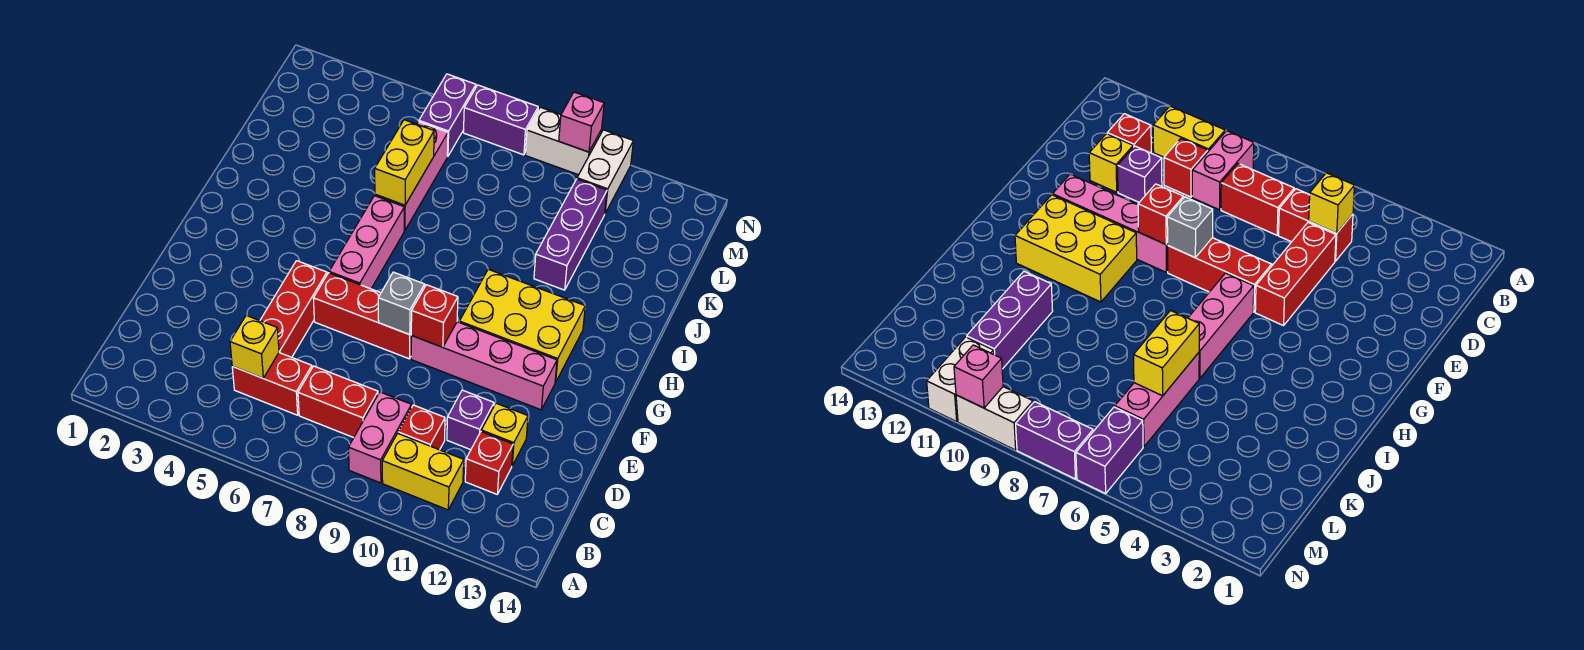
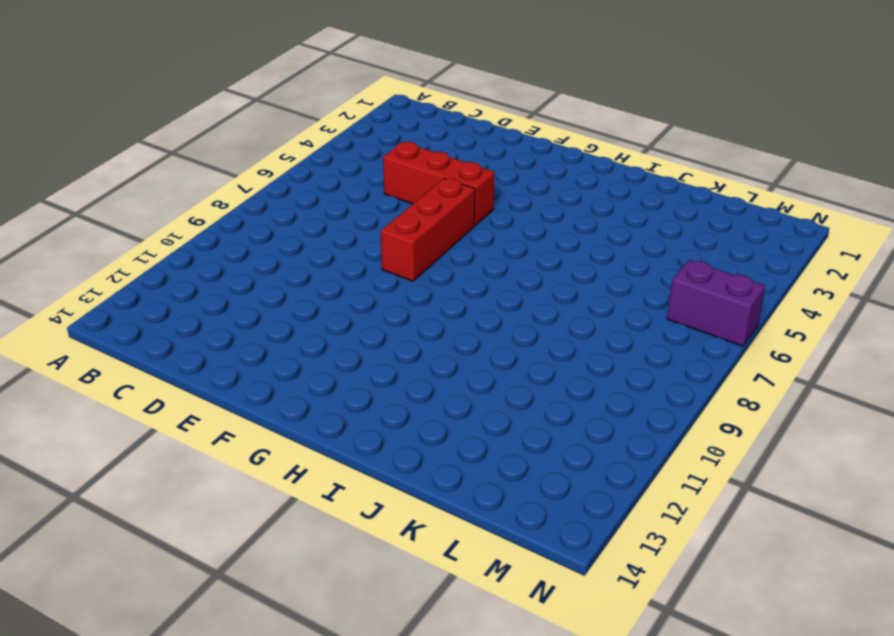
none -> pink 1x2 brick [349,392,411,483]
none -> yellow 1x2 brick [382,433,464,510]
none -> red 1x2 brick [232,353,312,415]

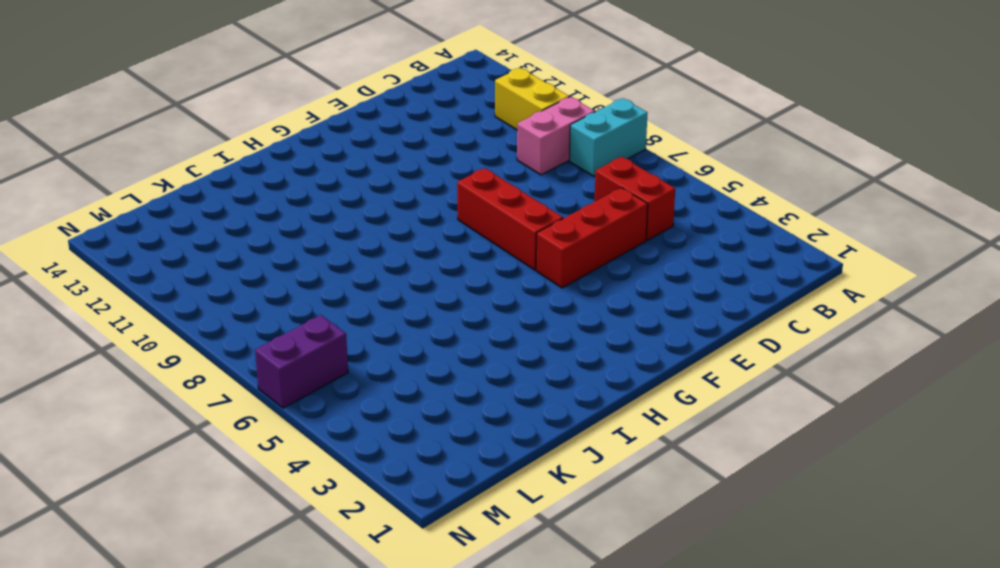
cyan 1x2 brick [569,98,647,176] -> none
none -> red 1x2 brick [298,366,378,438]
none -> red 1x1 brick [398,405,445,450]
none -> red 1x1 brick [465,432,513,494]

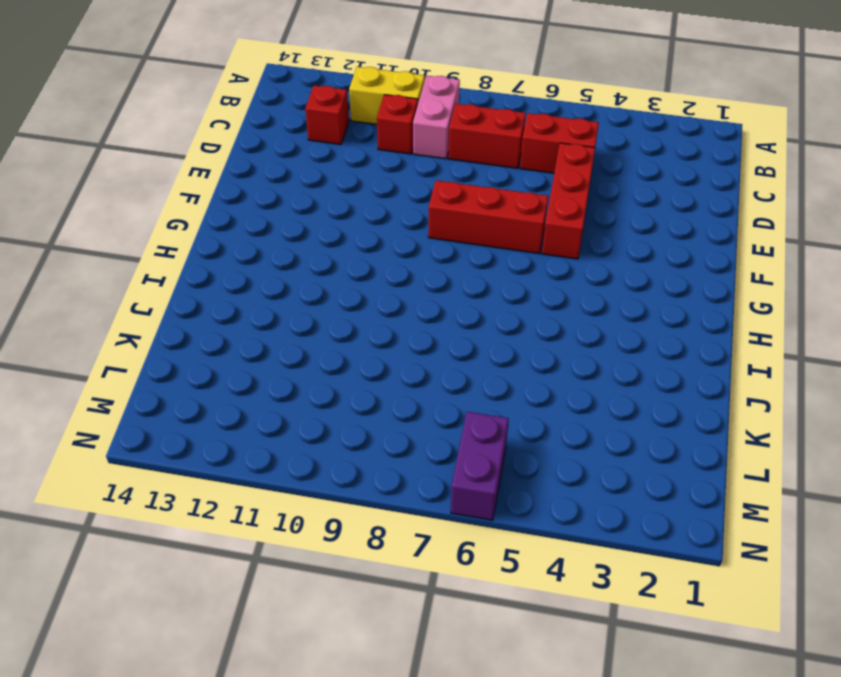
none -> purple 1x1 brick [447,390,494,450]
none -> yellow 1x1 brick [481,403,528,465]
none -> pink 1x4 brick [411,322,557,410]

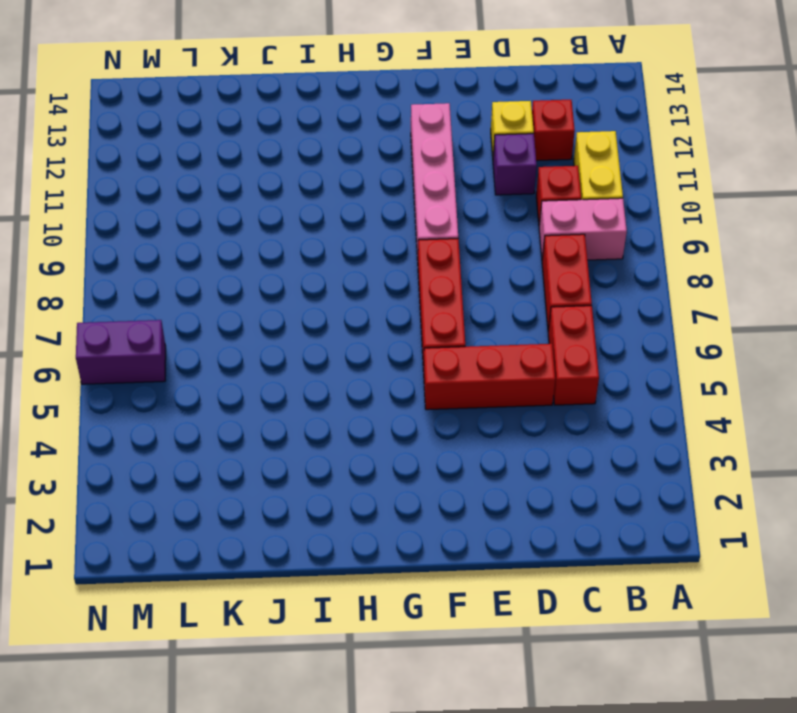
none -> pink 1x3 brick [329,196,404,289]
none -> yellow 2x3 brick [459,269,585,382]
none -> pink 1x3 brick [375,122,448,230]

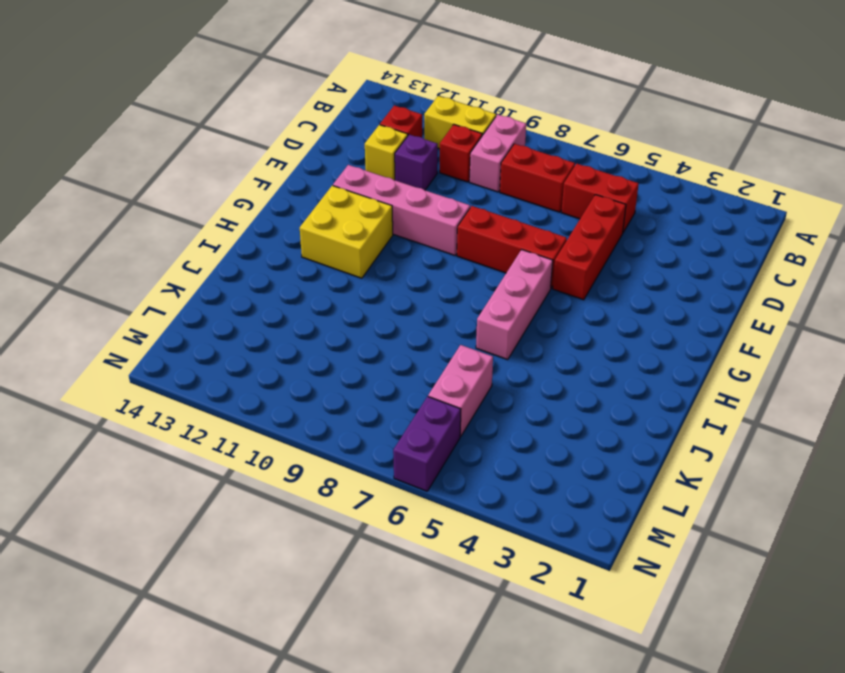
yellow 2x2 brick [300,186,393,278] -> yellow 2x3 brick [459,269,585,382]
pink 1x2 brick [428,345,493,437] -> pink 1x3 brick [375,122,448,230]
none -> purple 1x3 brick [534,179,607,290]
none -> white 1x2 brick [577,130,633,213]
none -> purple 1x2 brick [463,85,538,155]

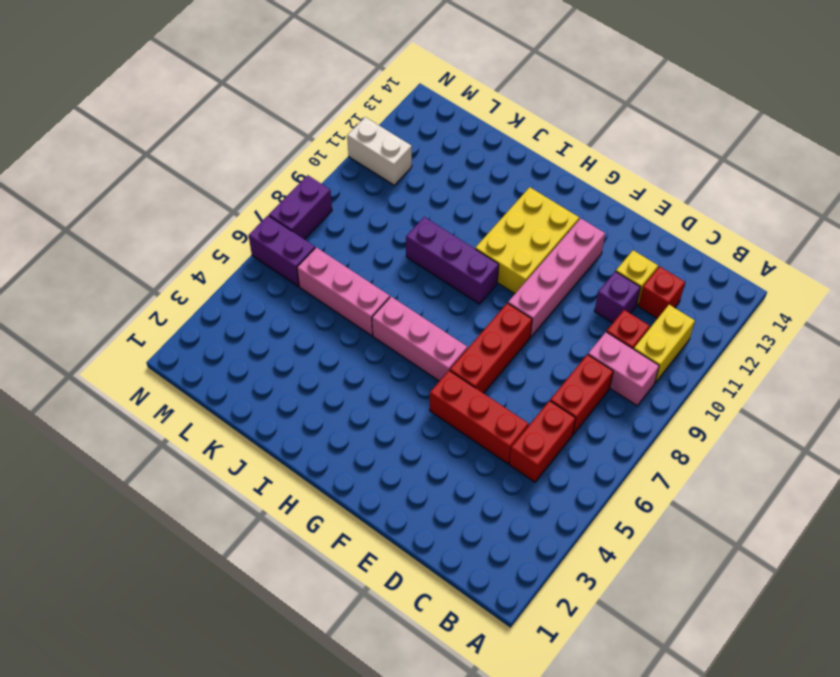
purple 1x3 brick [406,217,499,304] -> purple 1x3 brick moved to [534,179,607,290]
none -> white 1x2 brick [525,107,602,175]
none -> yellow 1x1 brick [230,316,279,378]
none -> grey 1x1 brick [378,272,425,335]

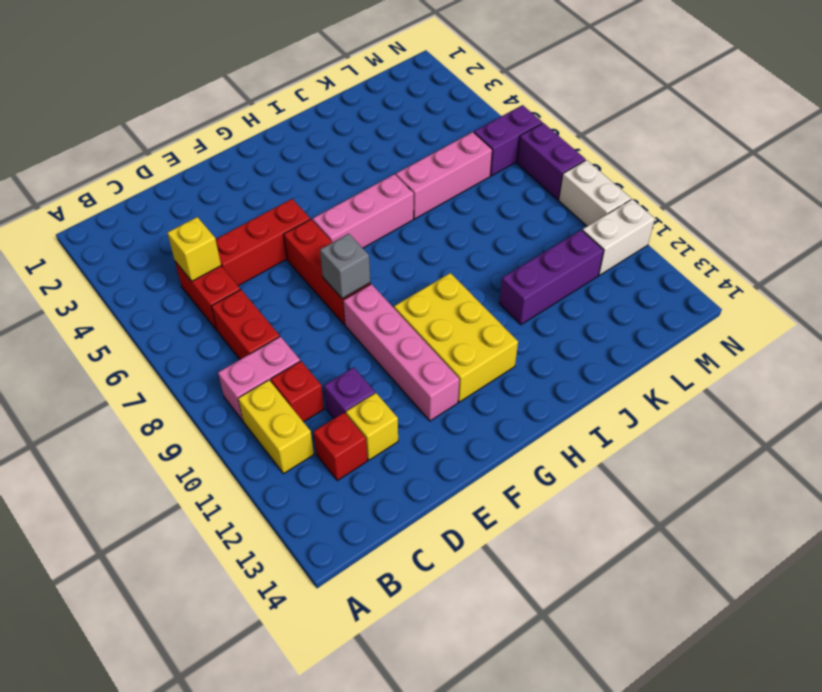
none -> red 1x1 brick [411,285,458,347]
none -> yellow 1x2 brick [375,120,434,205]
none -> pink 1x1 brick [559,92,604,152]

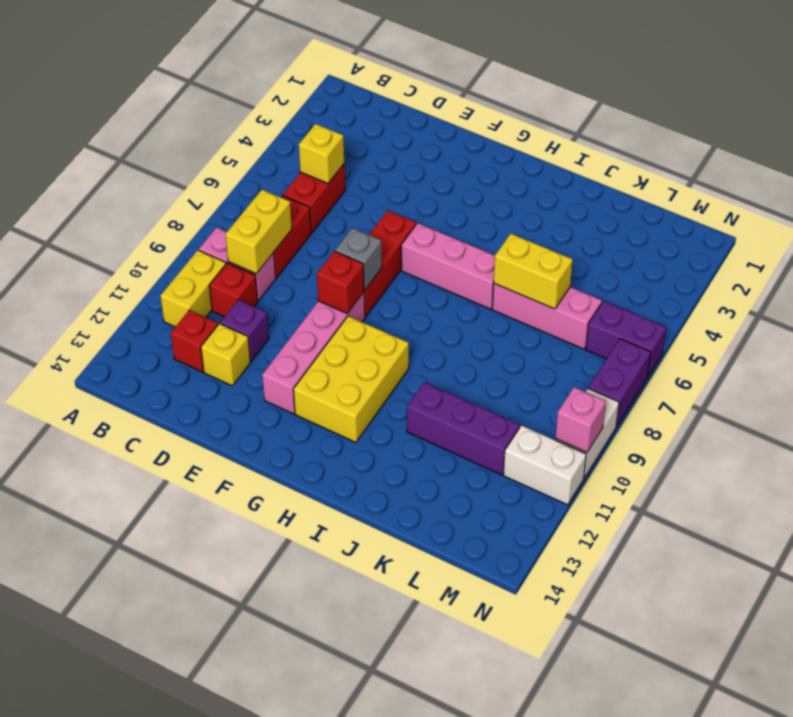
yellow 1x2 brick [225,190,292,274] -> none
none -> red 1x3 brick [260,261,327,357]

